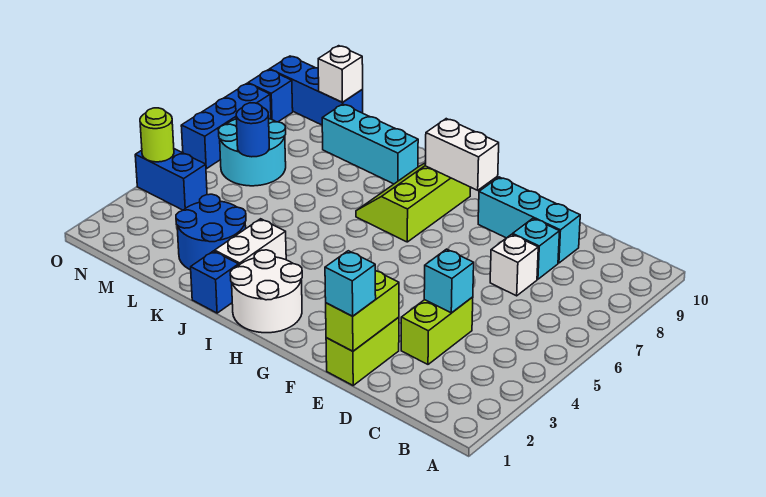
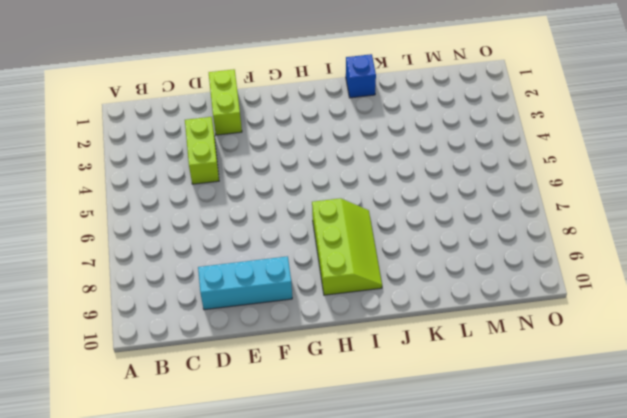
none -> white 1x1 brick [490,234,538,296]
none -> cyan 1x1 brick [513,218,560,279]
none -> white 2x2 round brick [230,250,302,333]

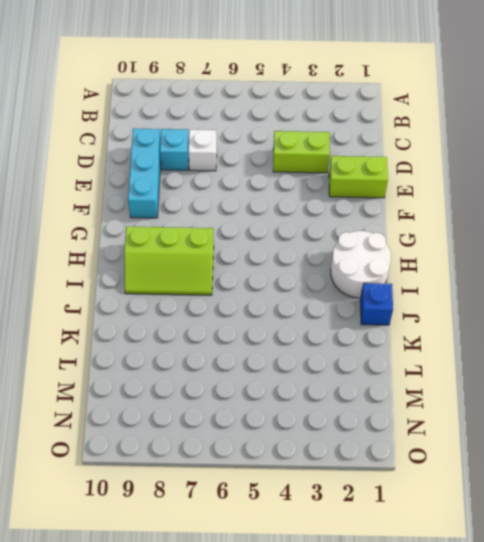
none -> white 1x2 brick [215,219,286,265]
none -> cyan 1x3 brick [322,104,418,184]
none -> blue 2x2 round brick [176,194,246,270]

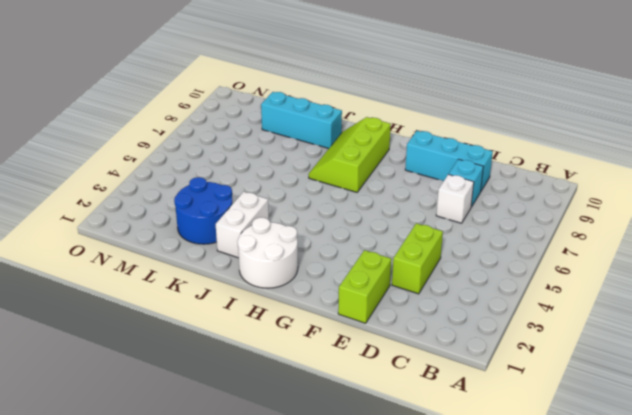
none -> blue 1x1 brick [191,251,239,313]
none -> cyan 2x2 round brick [218,119,286,186]
none -> blue 1x3 brick [270,56,363,125]

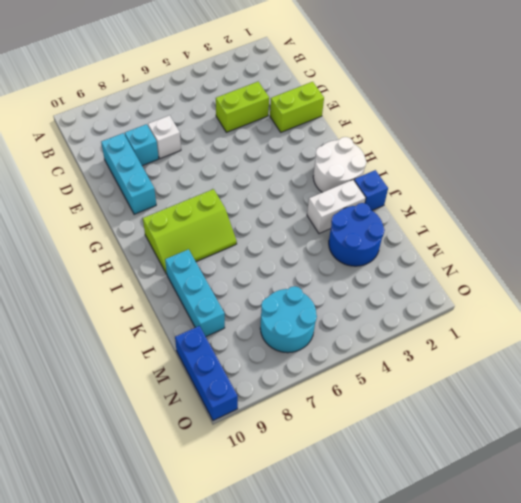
none -> blue 1x2 brick [135,149,207,210]
none -> blue 1x3 brick [181,83,271,169]
none -> blue 1x1 brick [248,70,293,122]

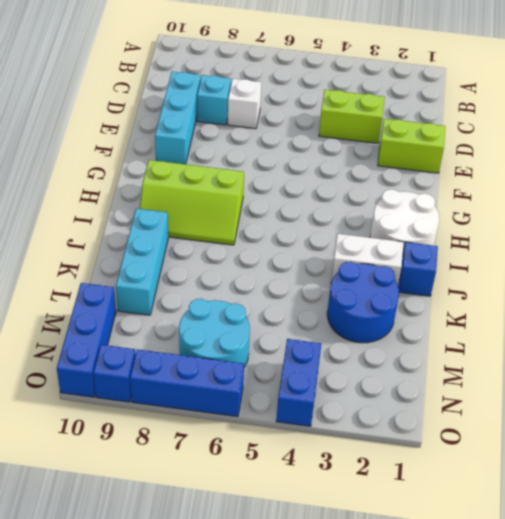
none -> cyan 1x1 brick [424,249,474,313]
none -> lime 1x2 brick [326,271,399,351]
none -> white 1x2 brick [425,119,499,190]

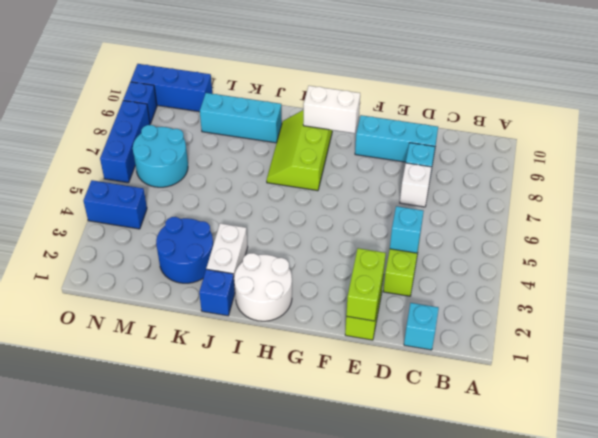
cyan 1x1 brick [404,303,439,350] -> cyan 1x1 brick moved to [325,251,376,316]
none -> blue 1x1 round brick [236,103,269,157]
none -> white 1x1 brick [318,46,363,102]
none -> lime 1x1 round brick [140,108,174,162]

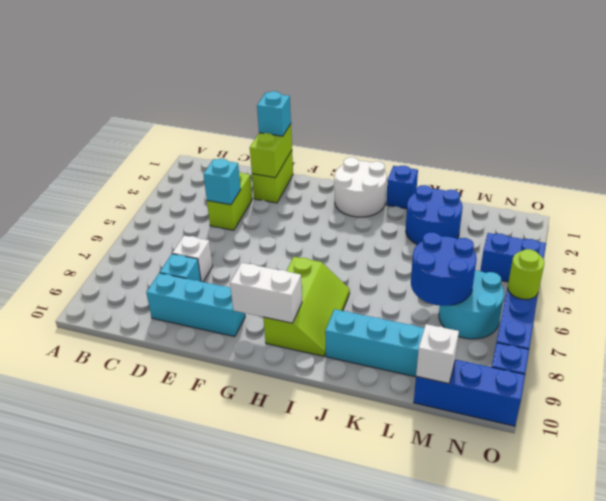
blue 2x2 round brick [411,232,477,306] -> blue 1x1 round brick [236,103,269,157]
lime 1x1 round brick [508,249,544,299] -> lime 1x1 round brick moved to [140,108,174,162]
none -> white 1x2 brick [215,219,286,265]

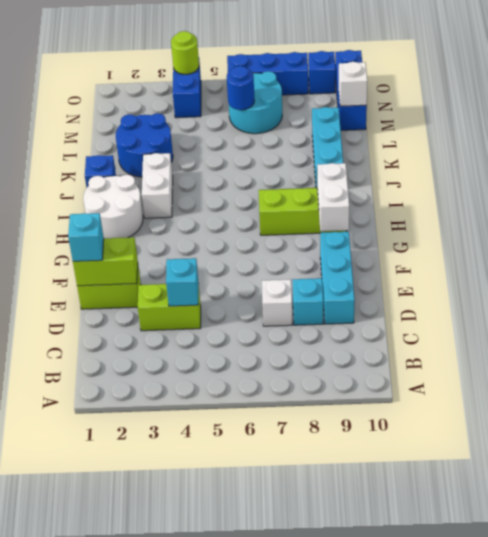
white 1x2 brick [142,153,173,218] -> white 1x2 brick turned to [215,219,286,265]

